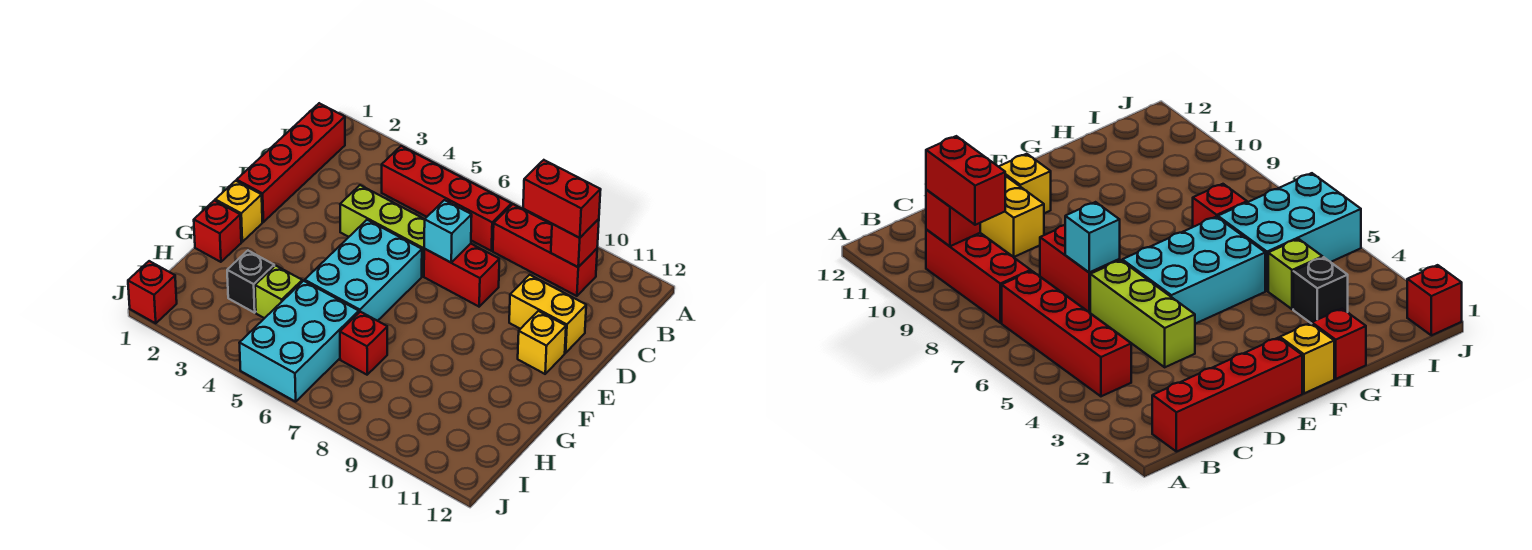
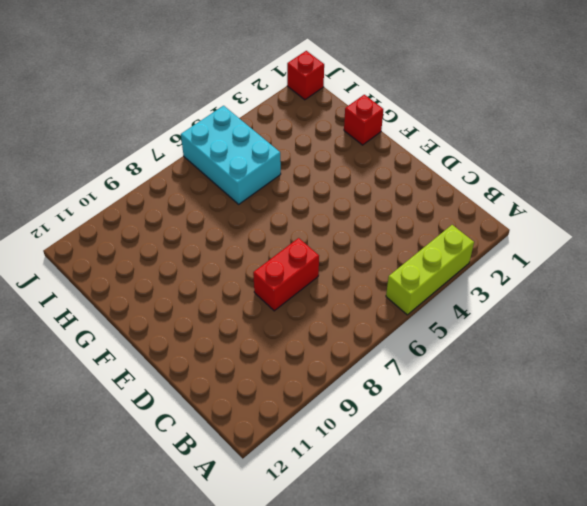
lime 1x3 brick [386,225,474,315] -> lime 1x3 brick moved to [340,185,425,276]
none -> red 1x4 brick [237,103,345,222]
none -> red 1x4 brick [382,146,511,251]
none -> red 1x3 brick [493,204,597,296]

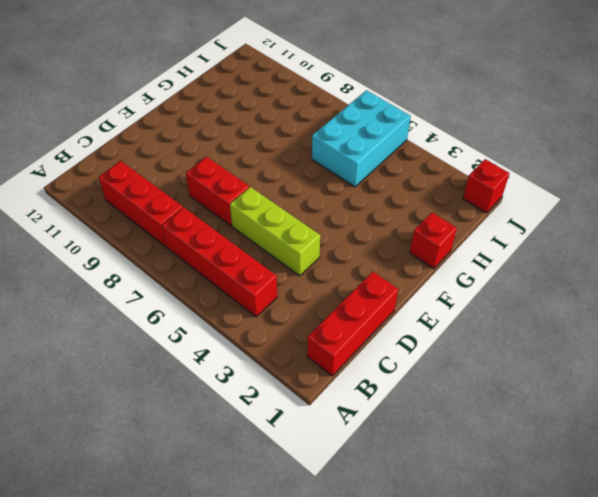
red 1x3 brick [307,272,398,376] -> red 1x4 brick [237,103,345,222]
none -> yellow 1x2 brick [509,275,586,353]
none -> cyan 2x3 brick [305,220,422,321]
none -> yellow 1x1 brick [518,311,566,374]

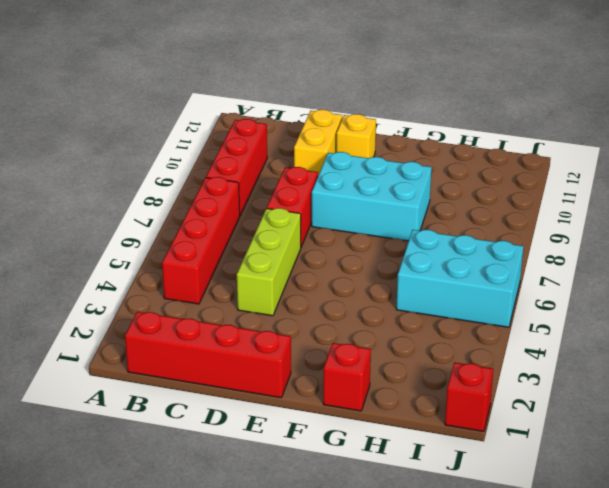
cyan 2x3 brick [312,152,432,241] -> cyan 2x3 brick moved to [305,220,422,321]
none -> yellow 1x1 brick [215,181,262,242]
none -> black 1x1 brick [227,251,274,313]
none -> lime 1x1 brick [255,266,302,318]

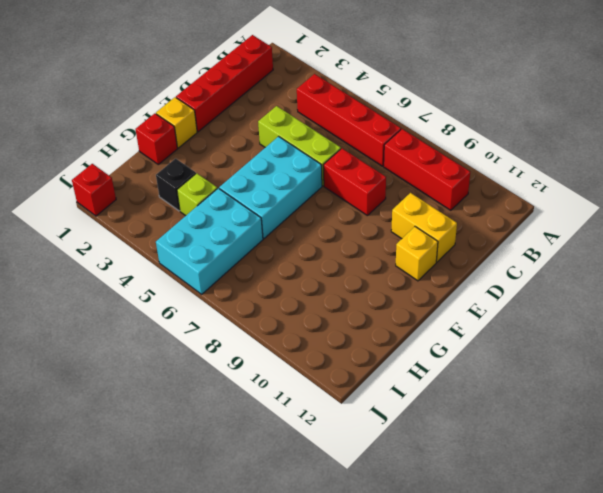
none -> red 1x1 brick [340,312,387,375]
none -> red 1x1 brick [551,219,599,267]
none -> cyan 1x1 brick [424,200,472,262]

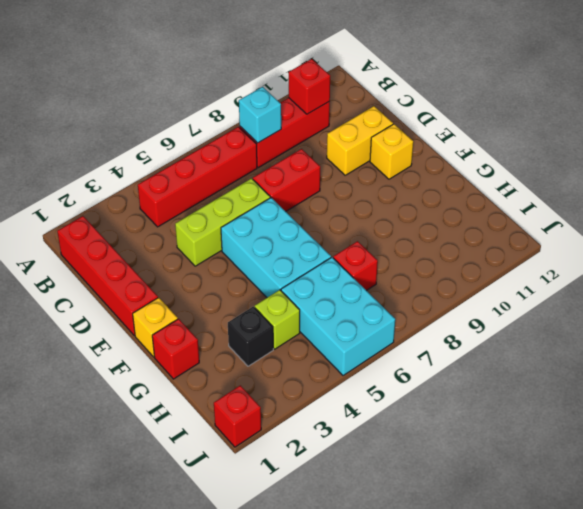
cyan 1x1 brick [239,87,281,143] -> cyan 1x1 brick moved to [424,200,472,262]
none -> red 1x2 brick [523,160,601,238]

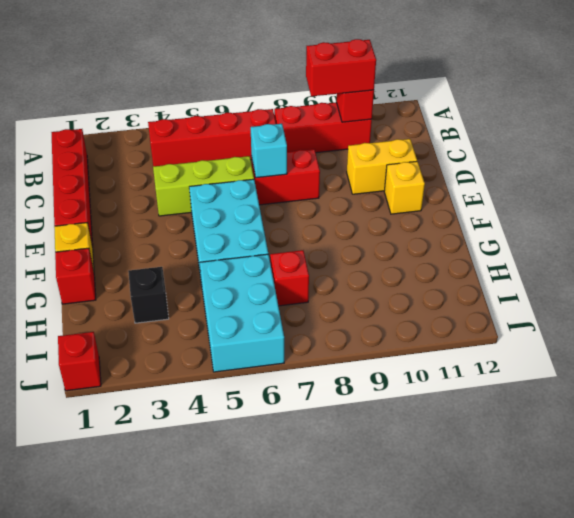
none -> lime 1x1 brick [255,266,302,318]

